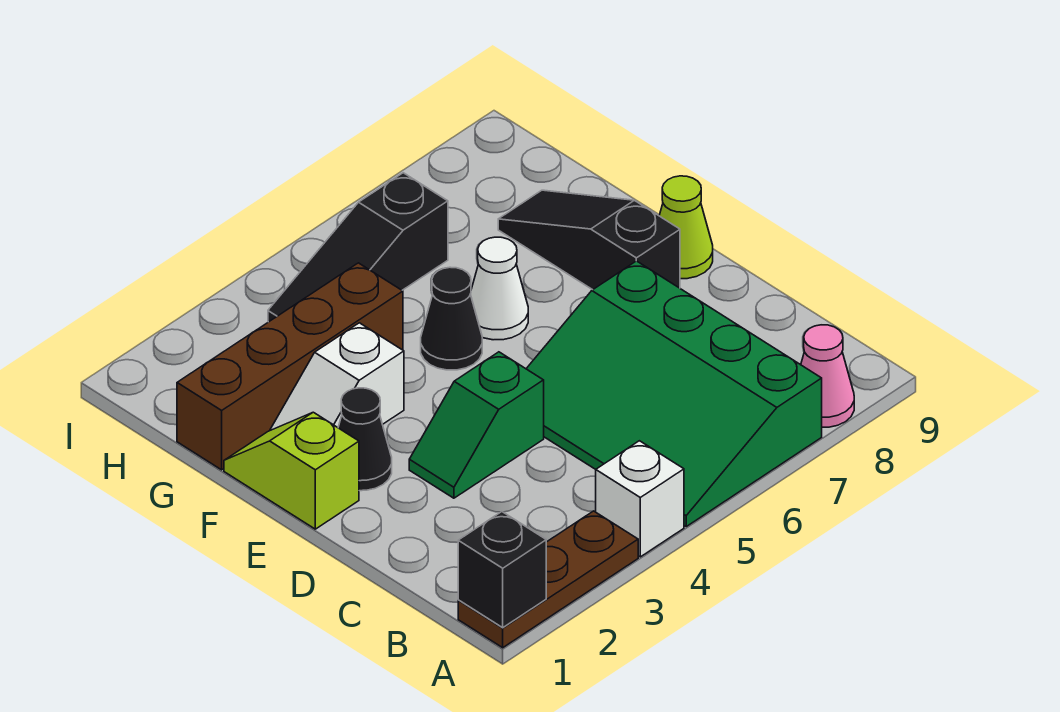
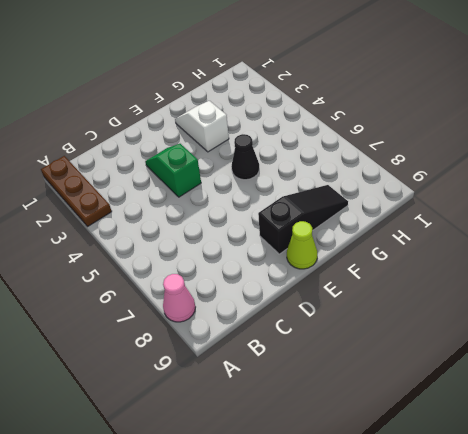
none -> white 1x1 brick [596,441,684,557]
none -> green 3x4 slope [526,261,822,526]
none -> lime 1x2 slope [224,412,359,529]

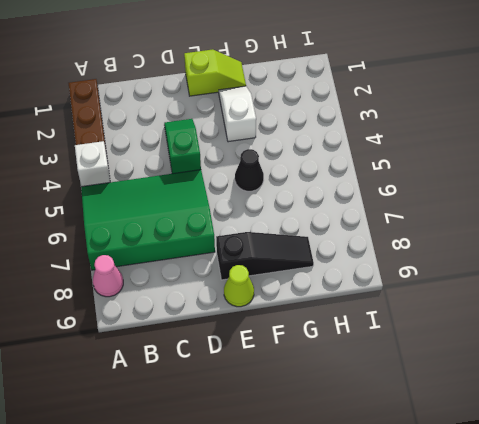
none -> black 1x1 cone [338,388,392,491]
none -> white 1x1 cone [470,237,528,340]
none -> brown 1x4 brick [177,263,403,470]

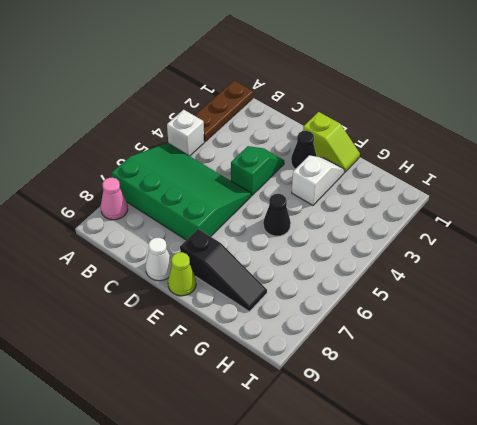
white 1x1 cone [146,238,172,281] -> white 1x1 cone moved to [470,237,528,340]
none -> brown 1x4 brick [177,263,403,470]
none -> black 1x3 slope [268,173,448,322]
none -> black 1x1 brick [458,512,546,628]

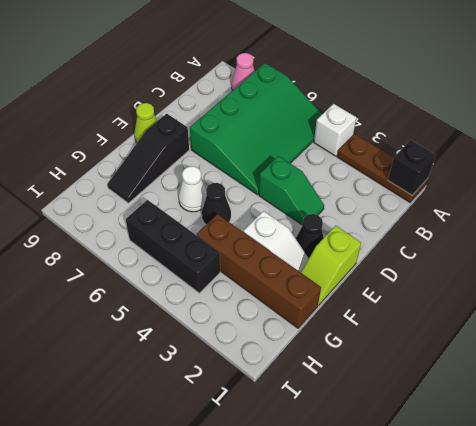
black 1x3 brick [126,200,220,293] -> black 1x3 slope [268,173,448,322]

